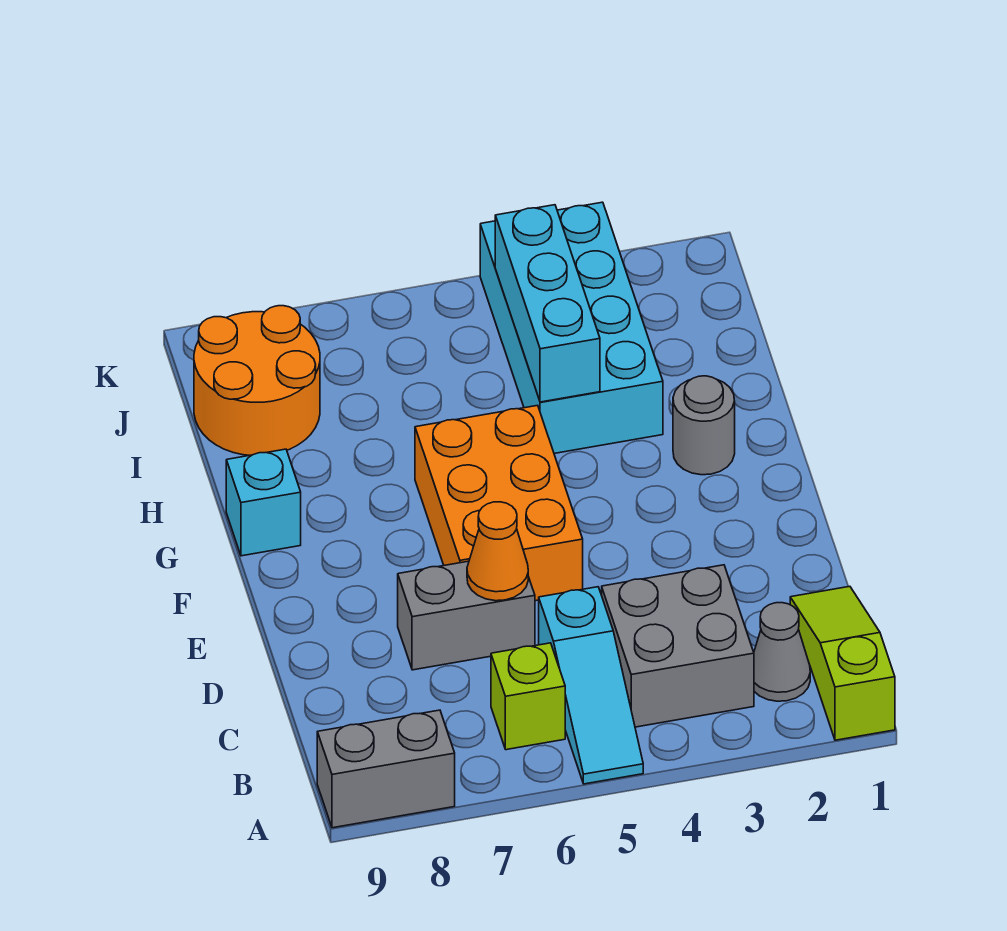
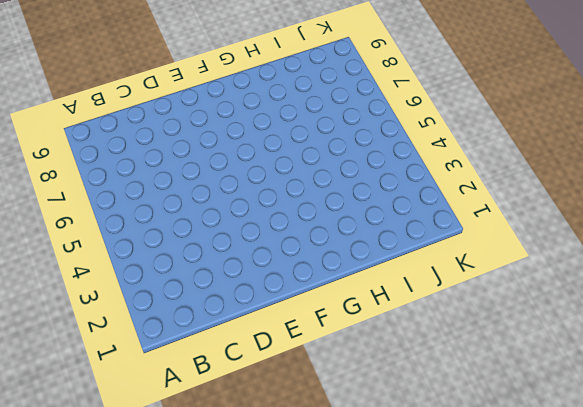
none -> lime 1x3 slope [790,586,895,740]
none -> cyan 1x3 slope [539,587,643,784]
none -> grey 1x2 brick [317,710,455,828]

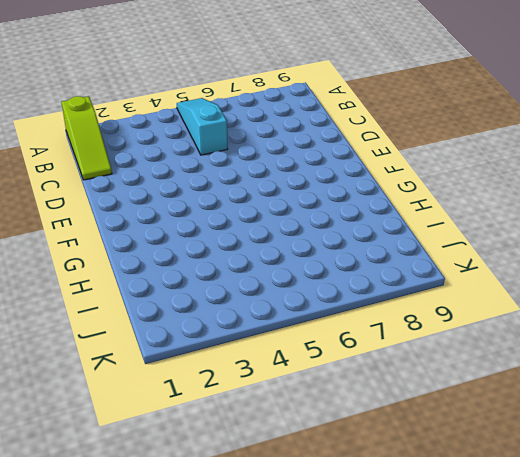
none -> grey 1x2 brick [317,710,455,828]
none -> grey 1x1 cone [754,603,810,701]
none -> grey 2x2 brick [602,565,754,727]

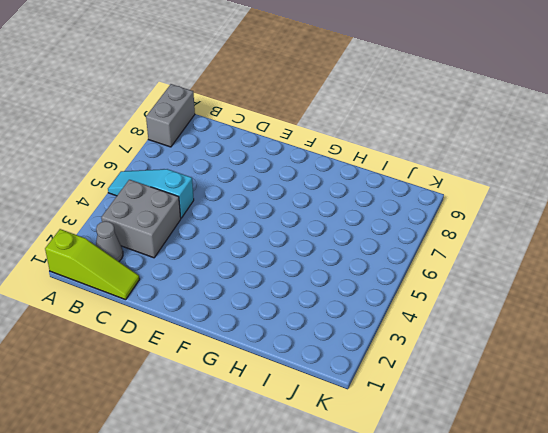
none -> lime 1x1 brick [491,643,565,750]
none -> grey 1x2 brick [398,561,535,670]
none -> orange 2x3 brick [415,405,583,601]

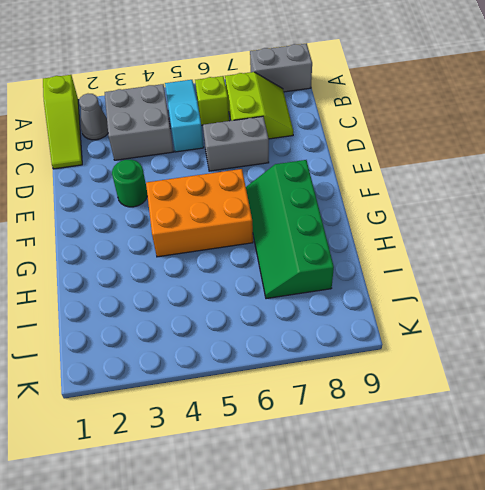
lime 2x2 slope [225,72,293,139] -> none
green 1x1 round brick [112,160,147,207] -> none
orange 2x3 brick [146,169,253,257] -> orange 2x3 brick turned to [415,405,583,601]
green 2x4 slope [246,160,334,299] -> orange 2x2 round brick [194,306,320,455]
none -> grey 1x1 round brick [673,376,735,475]
none -> cyan 1x1 brick [226,449,301,556]
none -> cyan 2x4 brick [480,202,663,453]

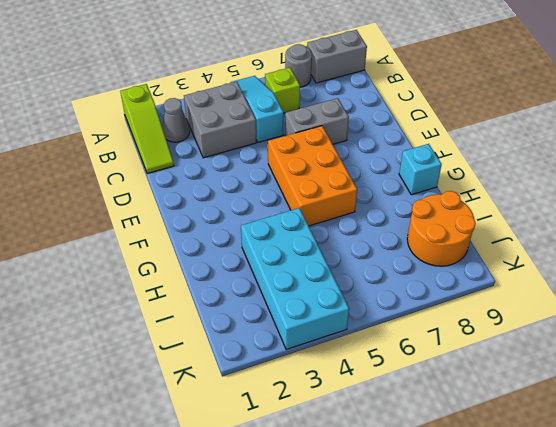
grey 1x1 round brick [285,44,312,87] -> grey 1x1 round brick moved to [673,376,735,475]
none -> orange 1x1 cone [467,502,528,601]
none -> cyan 1x3 brick [495,205,600,402]

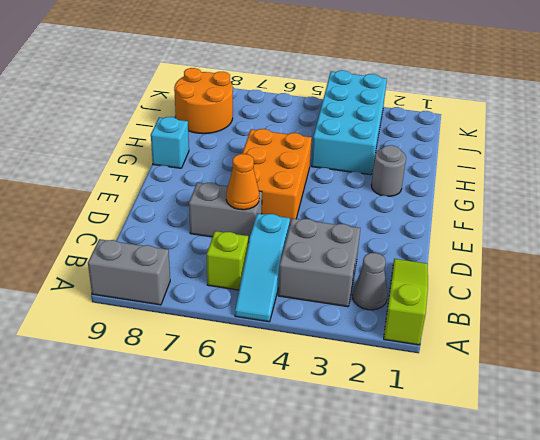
none -> cyan 1x3 brick [495,205,600,402]

